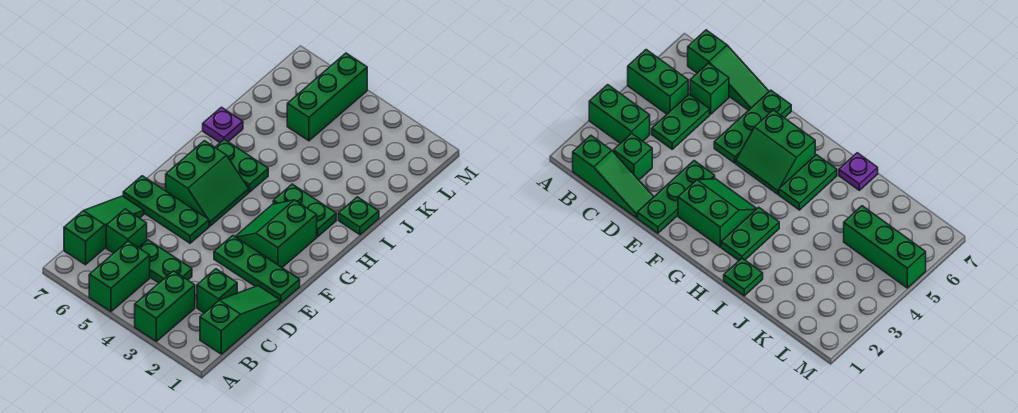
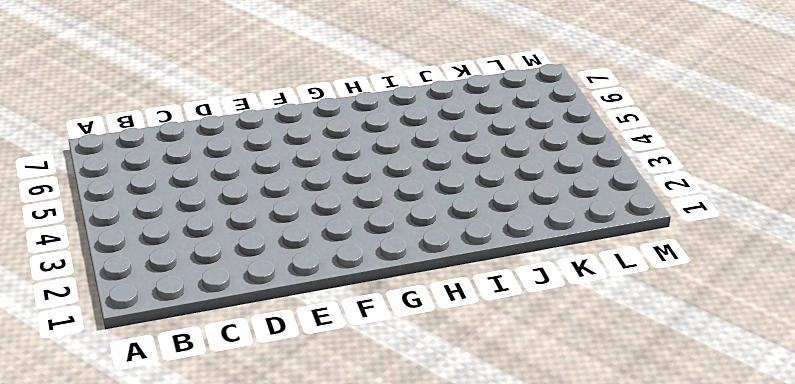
none -> green 1x2 brick [135,271,195,341]
none -> green 1x2 brick [89,241,150,312]
none -> green 1x3 slope [200,286,280,354]

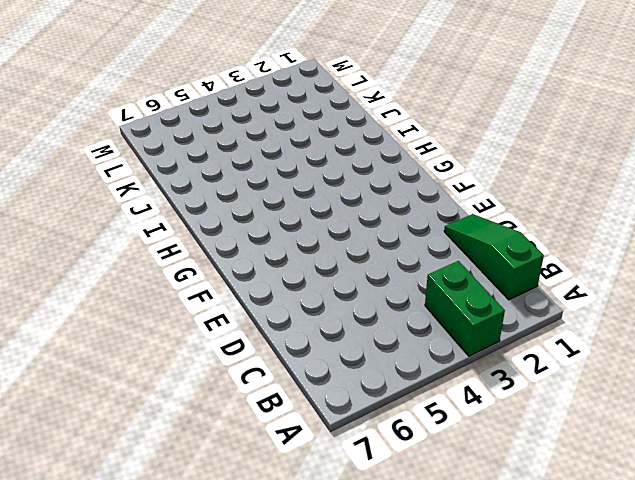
none -> green 1x2 brick [89,241,150,312]
none -> green 1x3 slope [64,196,144,265]
none -> green 1x1 brick [197,269,237,313]

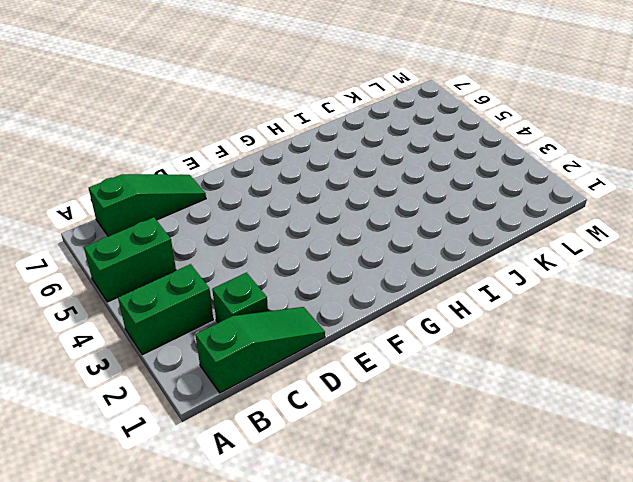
none -> green 1x2 plate [139,240,192,283]
none -> green 1x1 brick [106,209,147,253]
none -> green 1x3 plate [214,236,300,303]

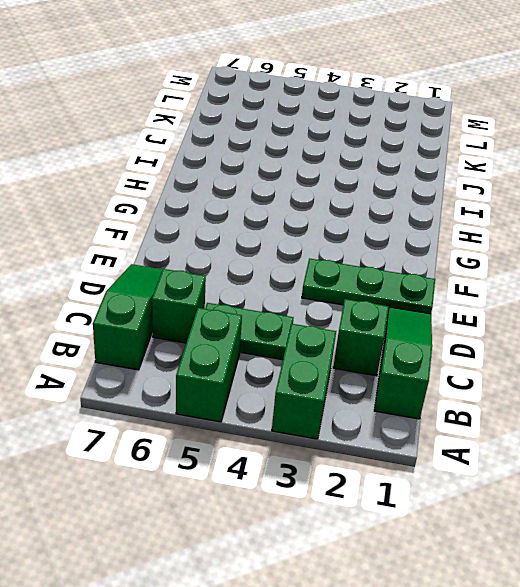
none -> green 1x3 plate [123,176,209,243]
none -> green 2x2 slope [235,200,317,267]
none -> green 2x2 slope [166,141,249,226]

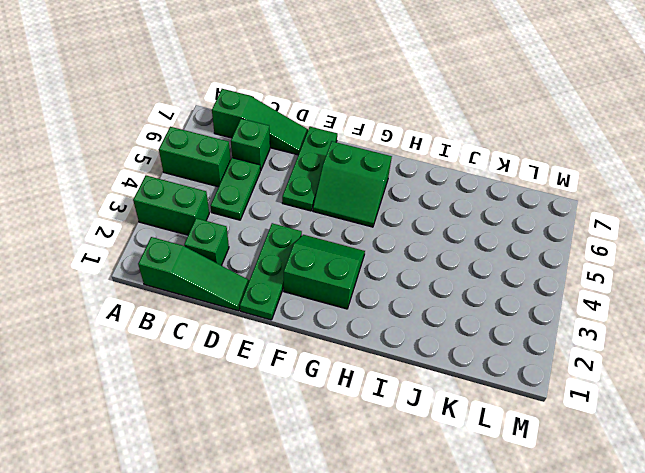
none -> green 1x2 plate [273,184,336,237]
none -> green 1x2 plate [215,139,268,192]
none -> green 1x1 plate [338,197,379,235]

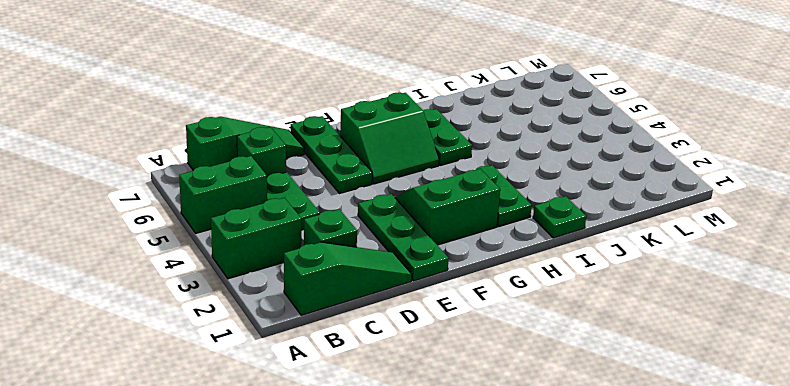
none -> purple 1x1 plate [203,107,243,142]
none -> green 1x3 brick [287,53,367,141]

